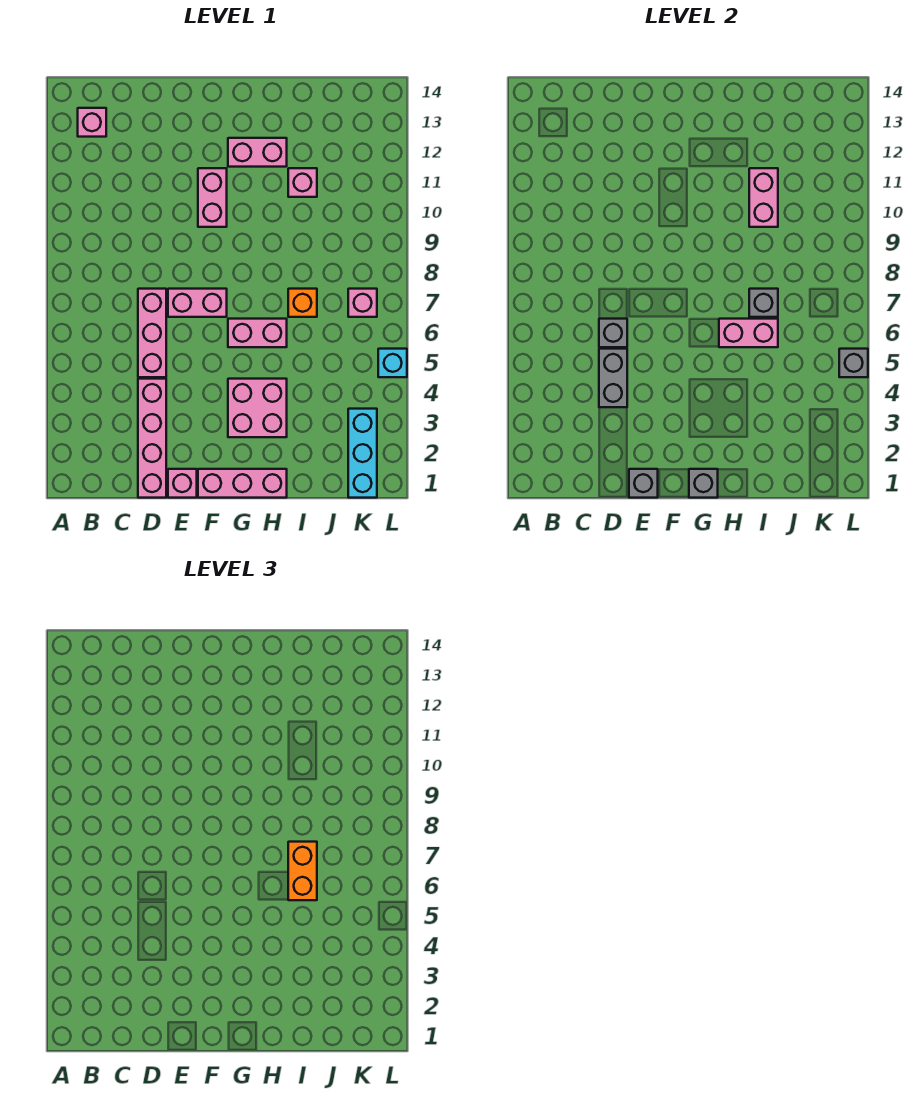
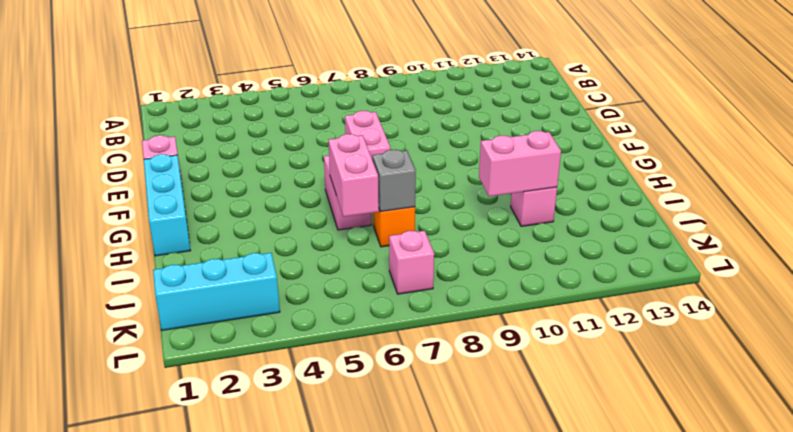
cyan 1x3 brick [144,154,191,256] -> pink 1x3 brick [198,469,287,498]
none -> pink 1x1 brick [78,108,106,137]
none -> pink 1x4 brick [138,379,166,498]
none -> pink 1x3 brick [138,289,166,377]

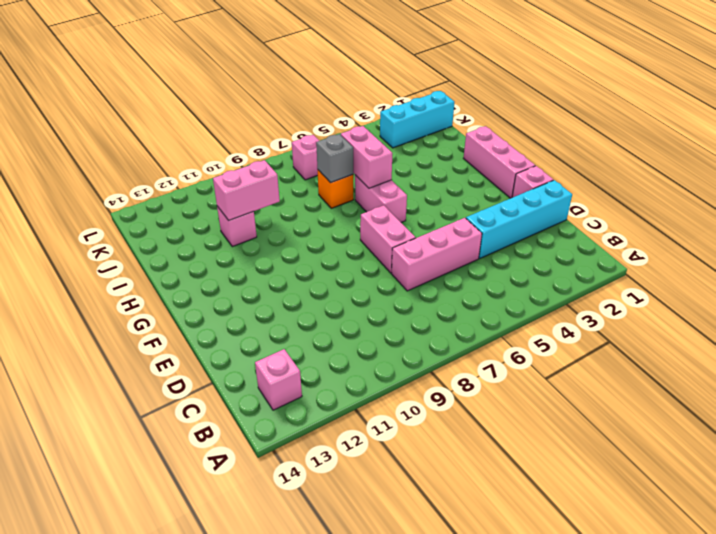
cyan 1x4 brick [466,180,572,258] -> pink 1x4 brick [138,379,166,498]
none -> pink 1x2 brick [198,168,227,227]
none -> pink 2x2 brick [228,379,287,437]
none -> pink 1x2 brick [228,138,287,167]

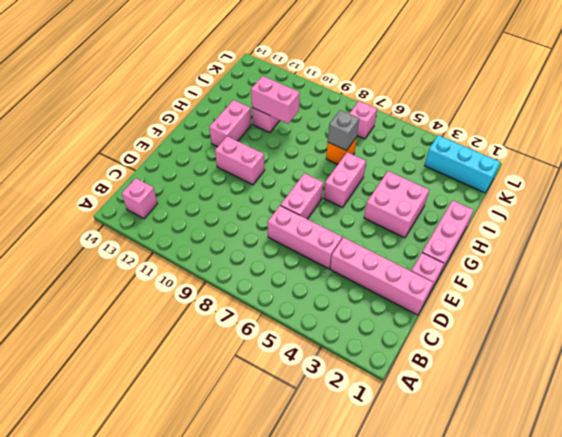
none -> cyan 1x1 brick [378,349,407,377]
none -> grey 1x2 brick [599,349,627,407]
none -> grey 1x1 brick [599,319,627,347]

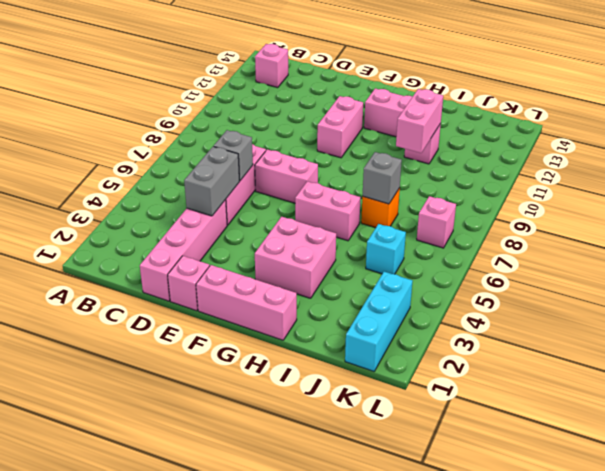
cyan 1x1 brick [366,224,406,274] -> cyan 1x1 brick moved to [378,349,407,377]
none -> grey 1x1 brick [629,469,658,498]
none -> grey 1x1 brick [689,469,718,498]
none -> pink 1x2 brick [719,319,778,347]

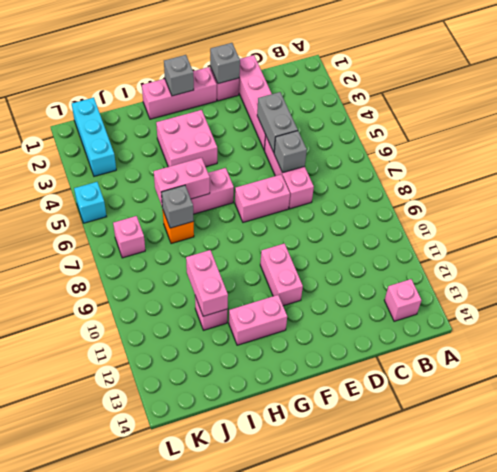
none -> grey 1x1 brick [839,349,868,377]
none -> orange 1x2 brick [288,842,317,900]

